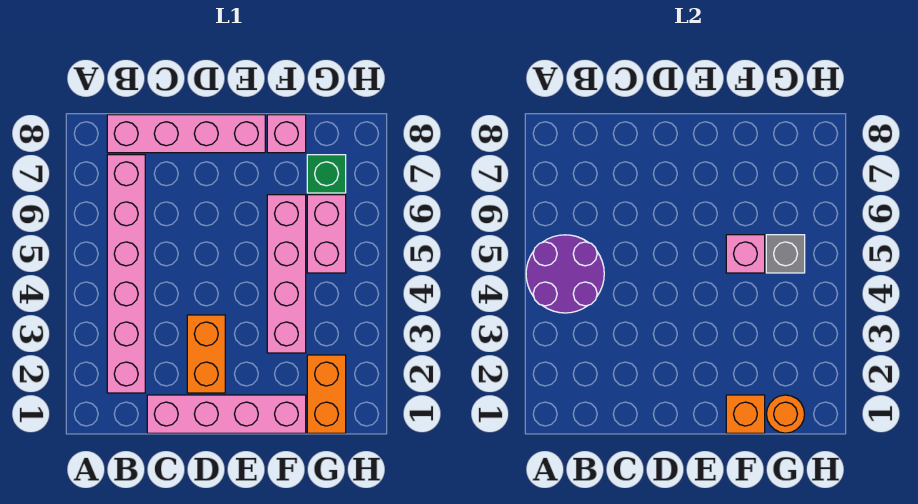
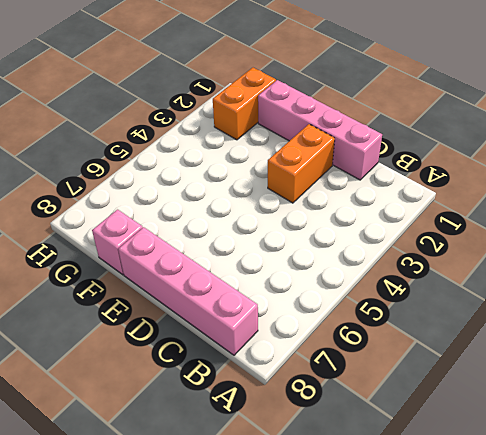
none -> pink 1x6 brick [107,155,145,393]
none -> pink 1x4 brick [267,195,306,353]
none -> pink 1x2 brick [307,195,346,273]

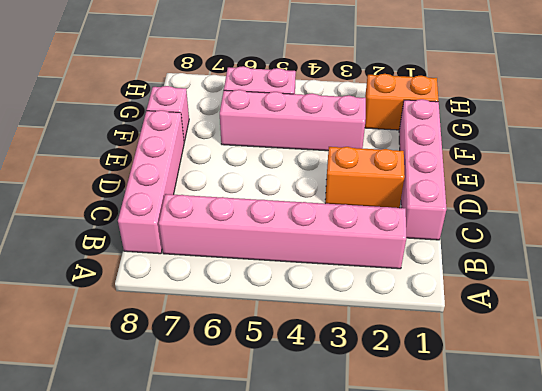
none -> green 1x1 brick [307,155,346,193]
none -> purple 2x2 round brick [526,235,604,313]
none -> orange 1x1 brick [726,395,765,433]

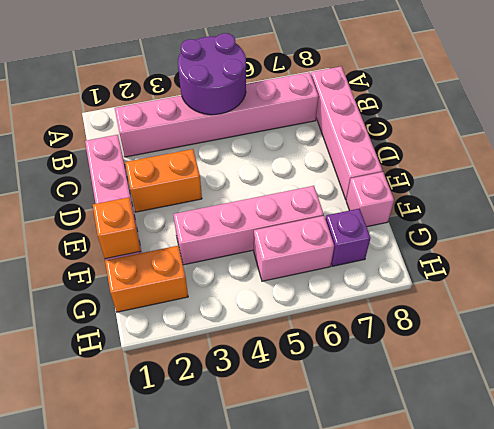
purple 1x1 brick [325,209,370,266] -> green 1x1 brick [307,155,346,193]
none -> pink 1x1 brick [726,235,765,273]
none -> orange 1x1 round brick [767,395,805,433]
none -> grey 1x1 brick [766,235,805,273]

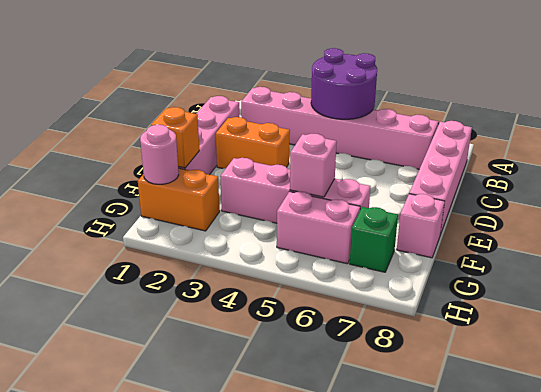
pink 1x1 round brick [140,125,179,184] -> orange 1x1 round brick [767,395,805,433]
none -> grey 1x1 brick [766,235,805,273]

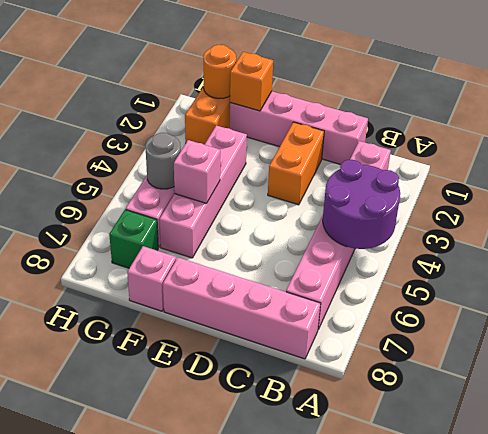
grey 1x1 round brick [145,133,181,189] -> grey 1x1 brick [766,235,805,273]

